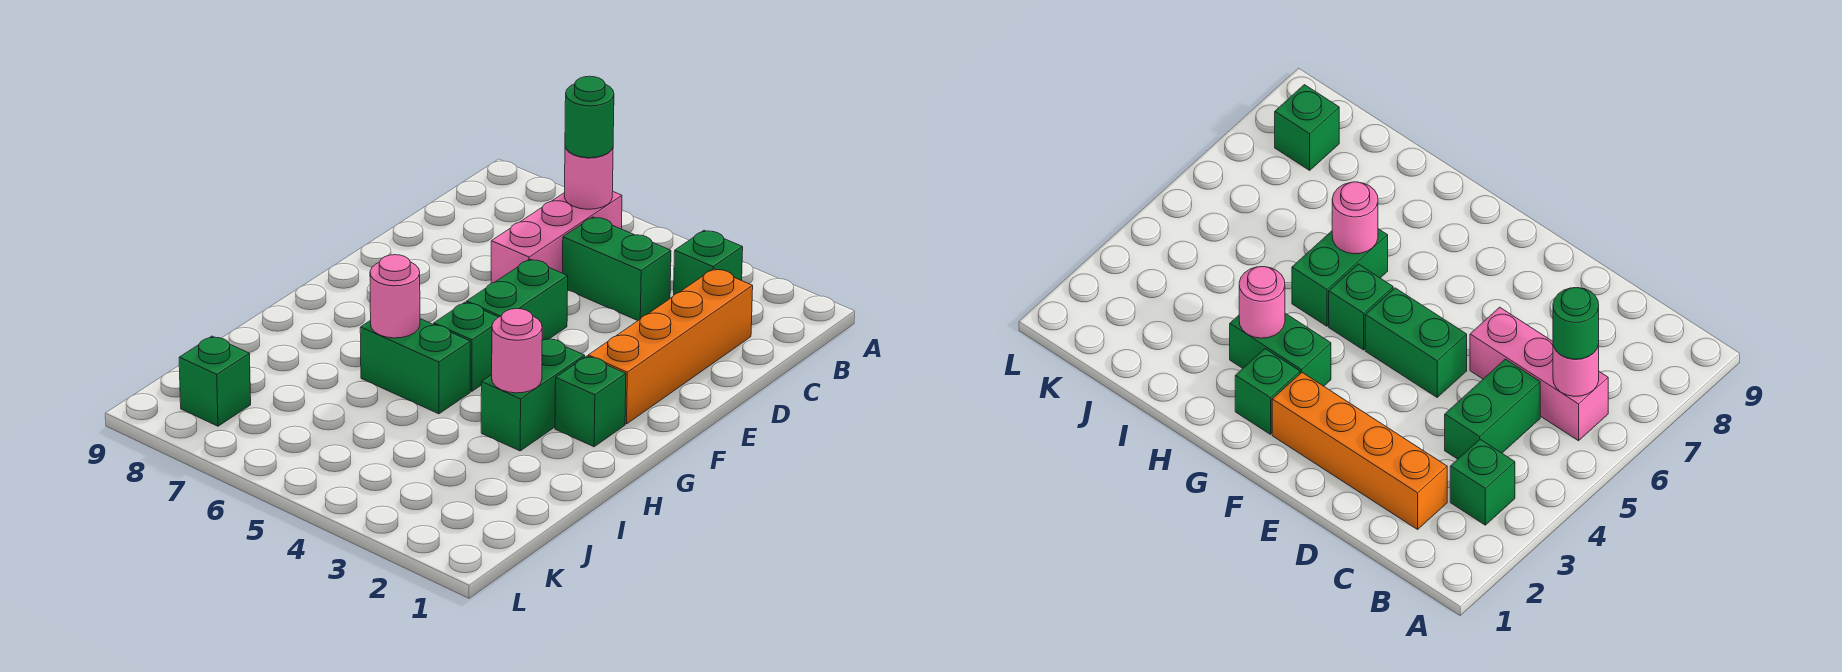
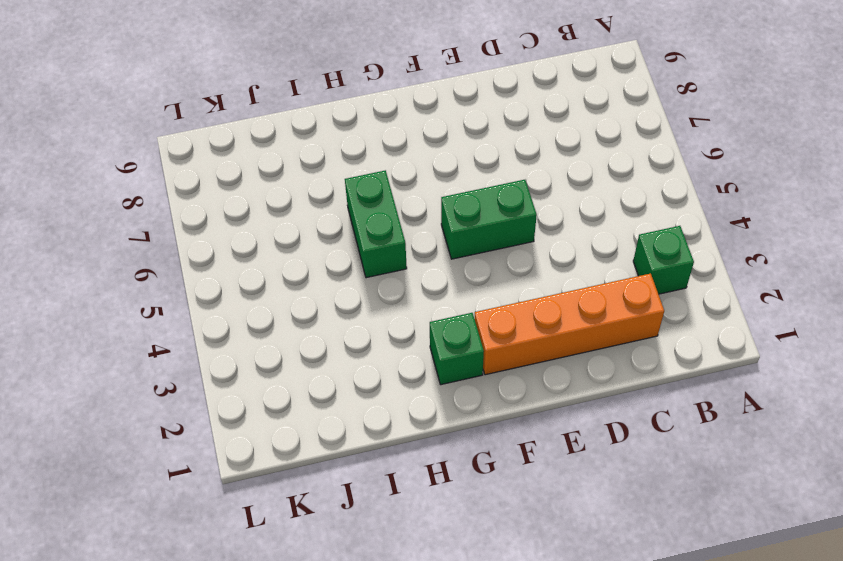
none -> pink 1x3 brick [491,192,622,283]
none -> green 1x2 brick [562,217,671,321]
none -> green 1x2 brick [481,338,585,451]

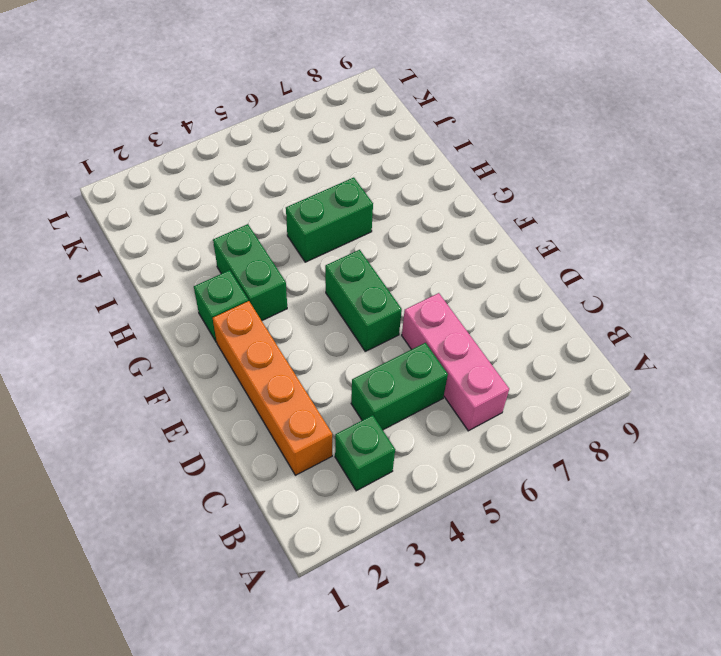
none -> green 1x1 brick [434,302,498,391]
none -> green 1x1 brick [179,336,251,426]
none -> pink 1x1 round brick [564,147,613,209]

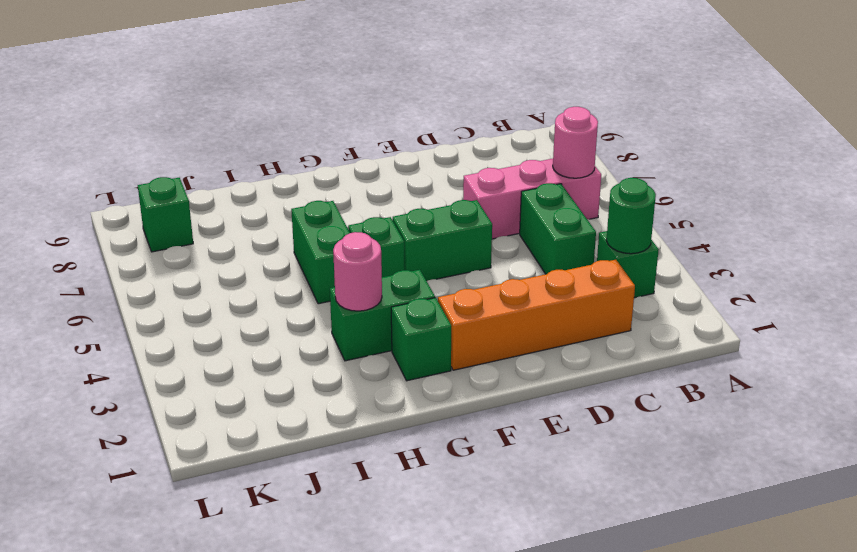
green 1x1 round brick [606,178,656,254] -> green 1x1 round brick moved to [565,76,614,158]
none -> pink 1x1 round brick [370,255,420,338]

